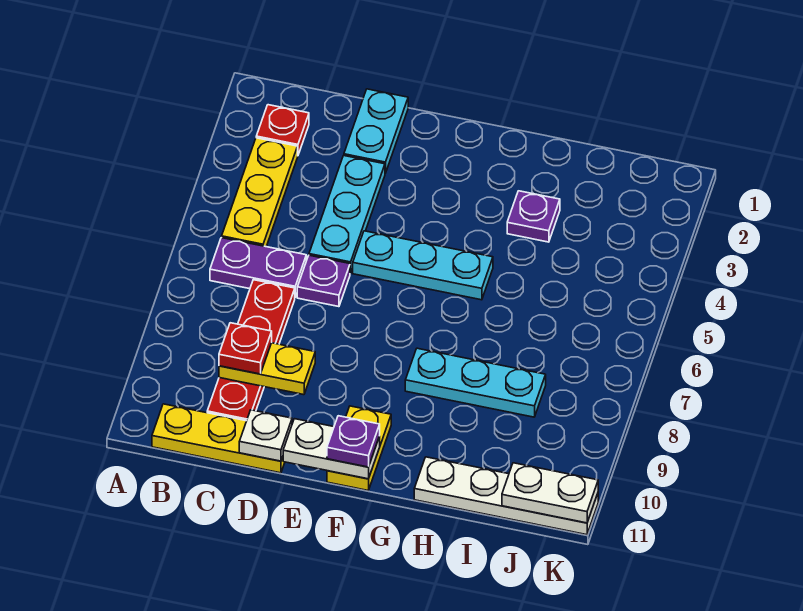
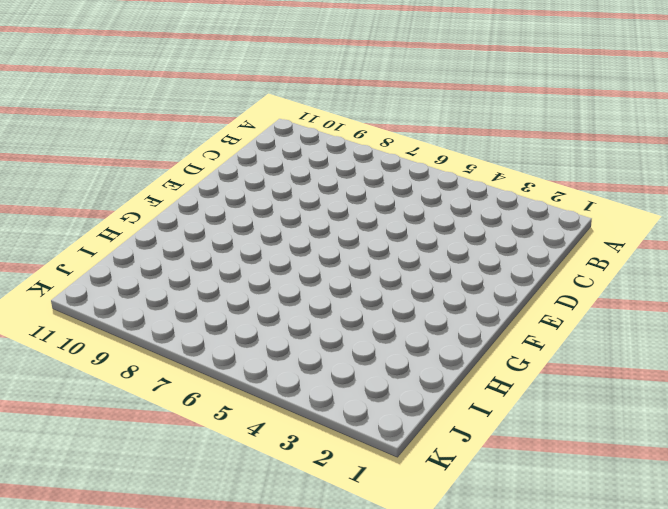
none -> red 1x1 plate [256,105,309,155]
none -> yellow 1x3 plate [222,138,298,247]
none -> purple 1x2 plate [210,238,306,297]

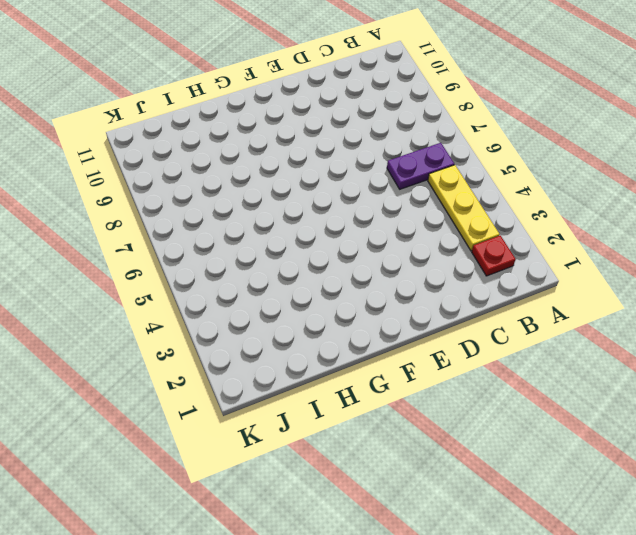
none -> yellow 1x3 plate [152,404,285,473]
none -> red 1x4 plate [207,280,295,421]
none -> cyan 1x2 plate [344,89,408,173]

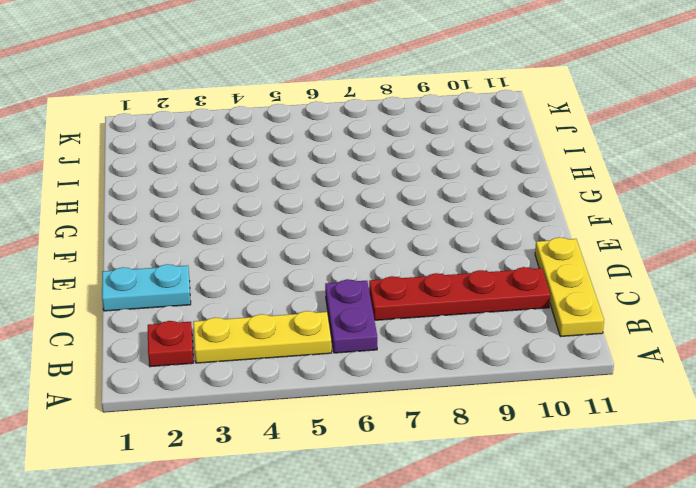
none -> cyan 1x3 plate [309,156,385,273]
none -> purple 1x1 plate [297,255,350,307]
none -> cyan 1x3 plate [353,231,493,300]

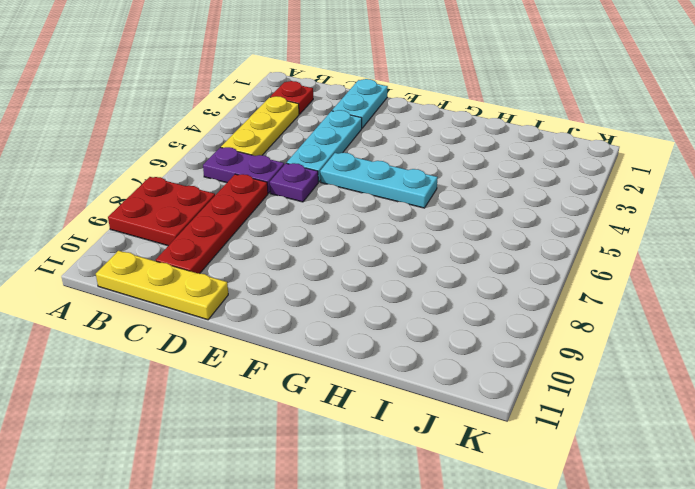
red 2x2 plate [108,177,215,246] -> none
none -> yellow 1x2 plate [327,406,391,490]
none -> cyan 1x3 plate [405,348,546,417]
none -> purple 1x1 plate [507,191,560,242]

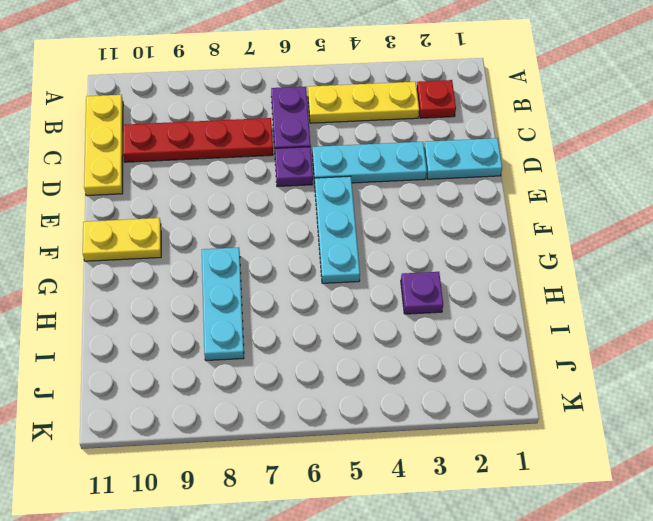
none -> white 1x4 plate [414,457,598,535]
none -> yellow 1x2 plate [219,343,315,395]
none -> white 1x1 plate [239,410,292,461]

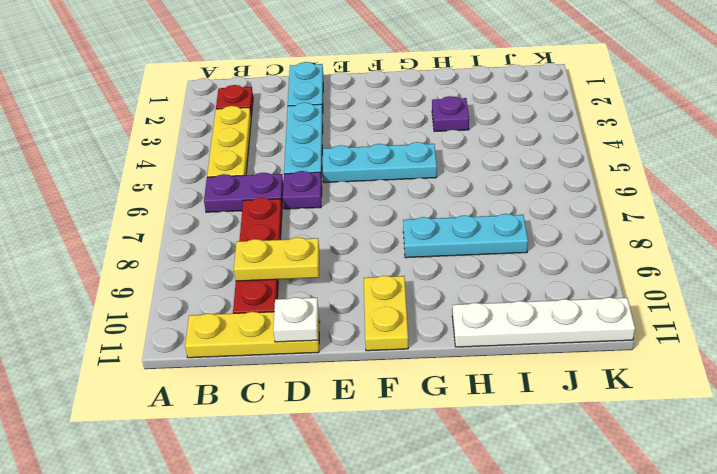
none -> white 1x2 plate [283,419,380,479]
none -> white 1x2 plate [502,463,598,523]
none -> red 1x1 plate [219,323,272,374]

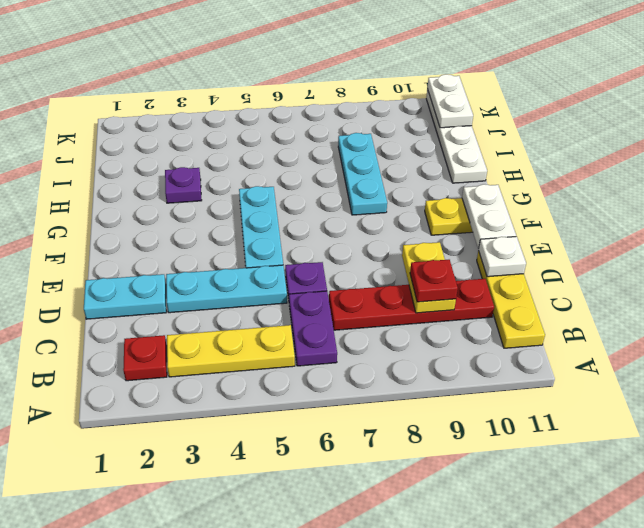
none -> purple 1x1 plate [327,416,380,467]

